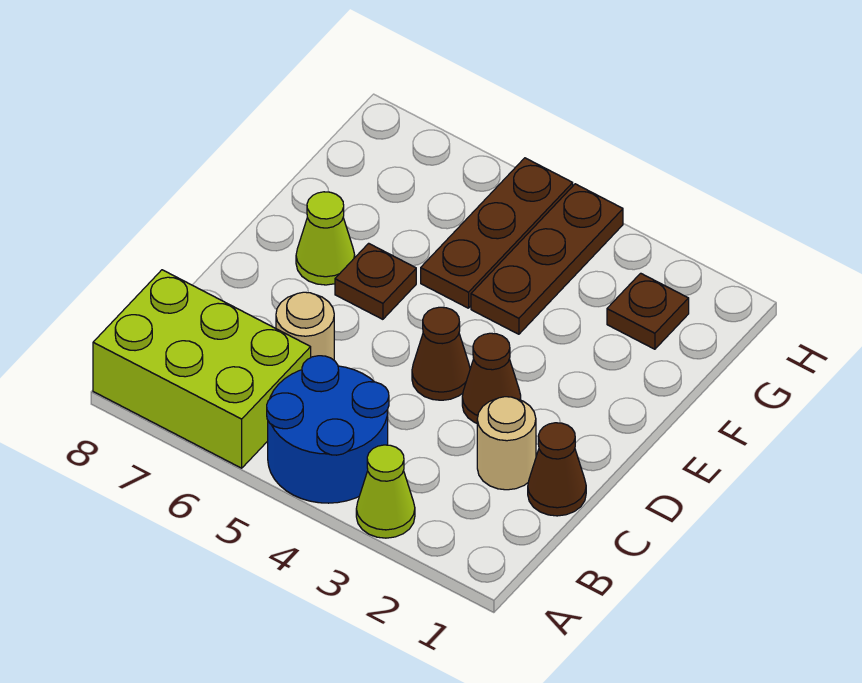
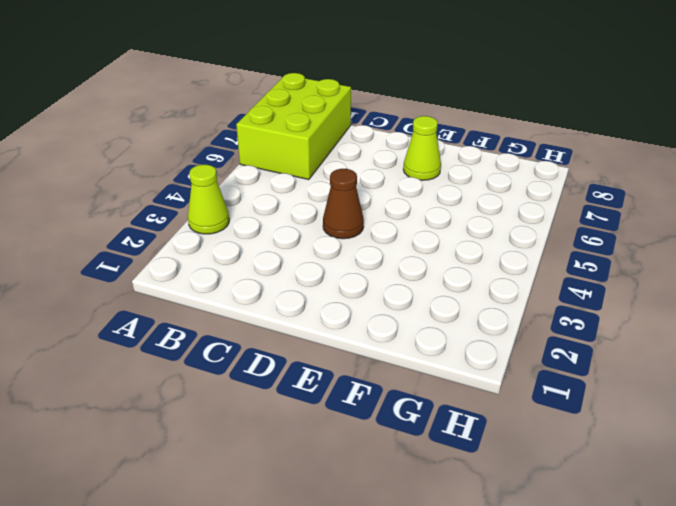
none -> blue 2x2 round brick [267,356,389,503]
none -> brown 1x1 cone [528,423,586,516]
none -> tan 1x1 round brick [477,397,536,490]

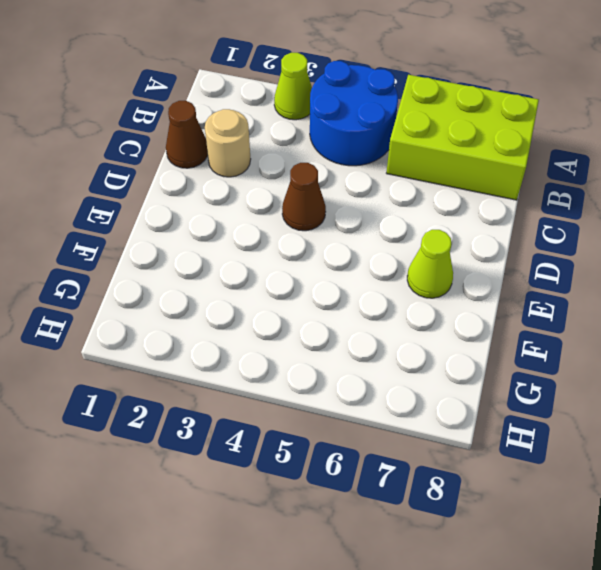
none -> tan 1x1 round brick [276,292,334,360]
none -> brown 1x1 cone [462,333,521,423]
none -> brown 1x1 plate [335,243,416,319]

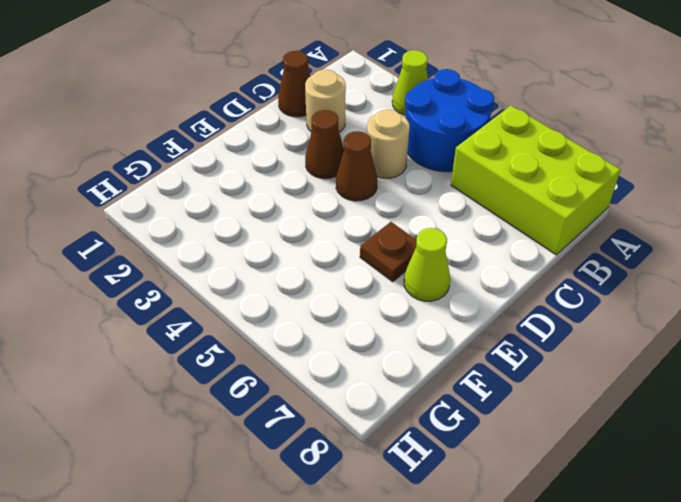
tan 1x1 round brick [367,110,410,178] -> tan 1x1 round brick moved to [276,292,334,360]
none -> brown 1x3 plate [471,184,623,334]
none -> brown 1x3 plate [421,158,573,308]
none -> brown 1x1 plate [607,273,689,349]

